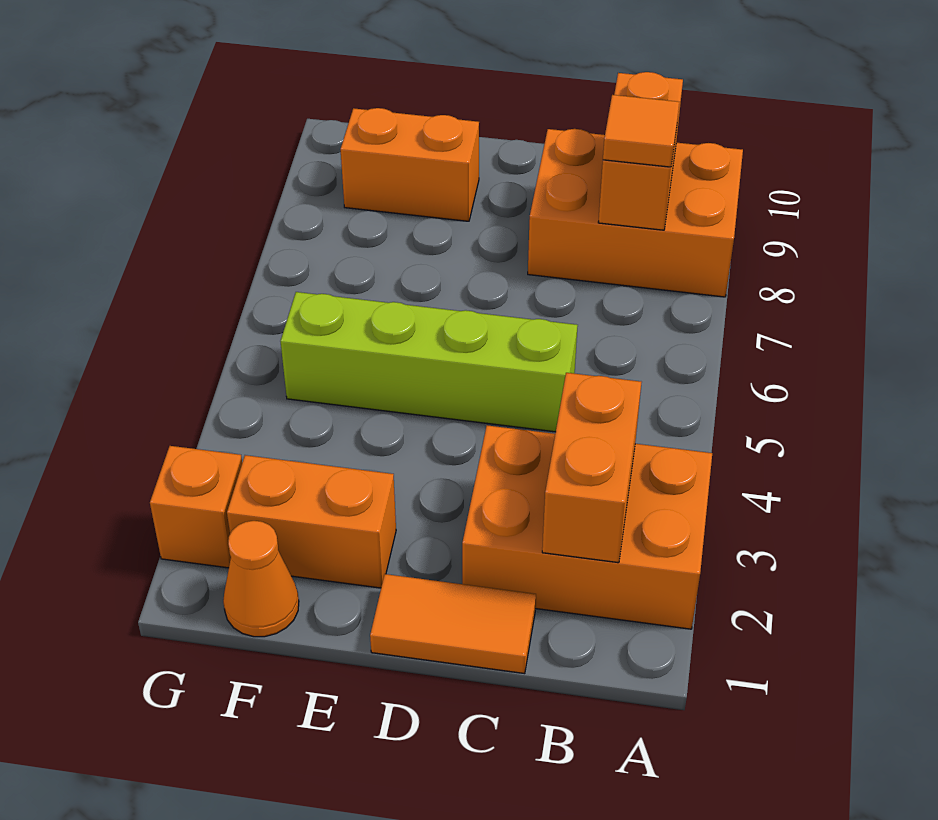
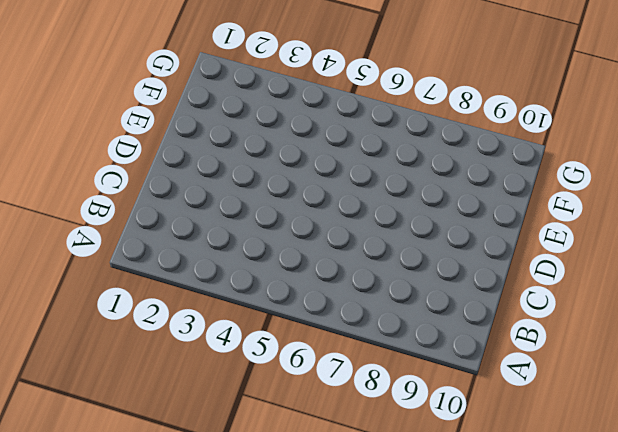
none -> orange 2x3 brick [462,425,712,629]
none -> orange 2x3 brick [528,129,743,297]

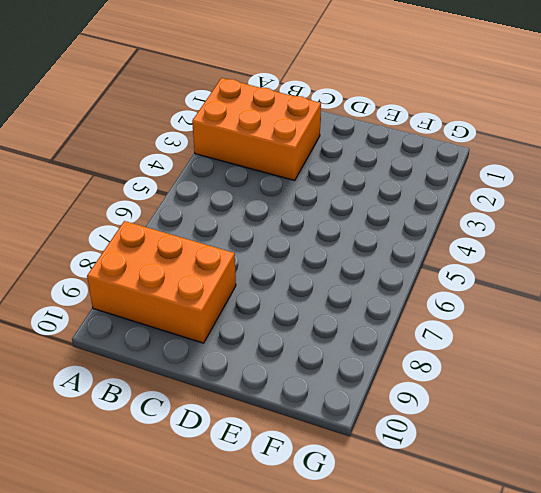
none -> orange 1x2 tile [370,574,536,674]
none -> lime 1x4 brick [280,292,578,432]

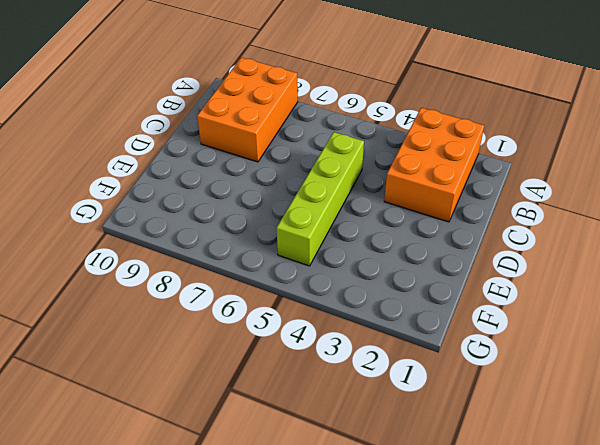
none -> orange 1x2 tile [370,574,536,674]
none -> orange 1x2 brick [227,455,396,588]

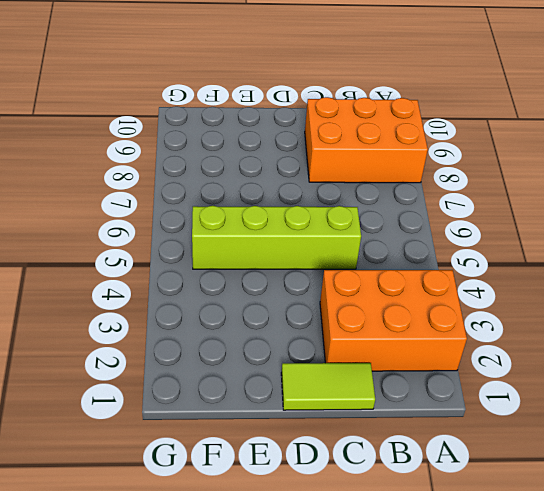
lime 1x2 tile [281,363,375,410] -> orange 1x2 tile [370,574,536,674]
none -> orange 1x2 brick [227,455,396,588]
none -> orange 1x2 brick [340,108,479,221]

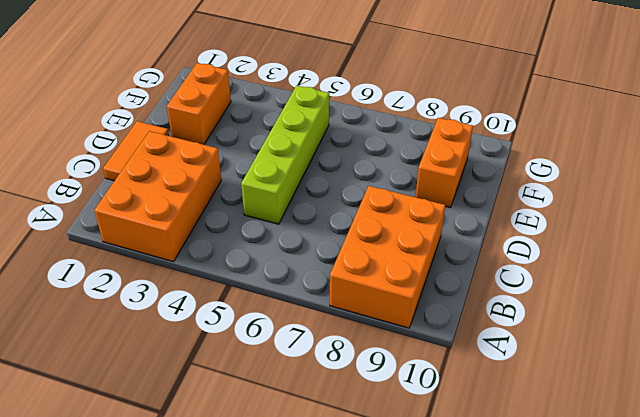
none -> orange 1x1 cone [223,521,299,637]
none -> orange 1x1 brick [150,446,242,568]

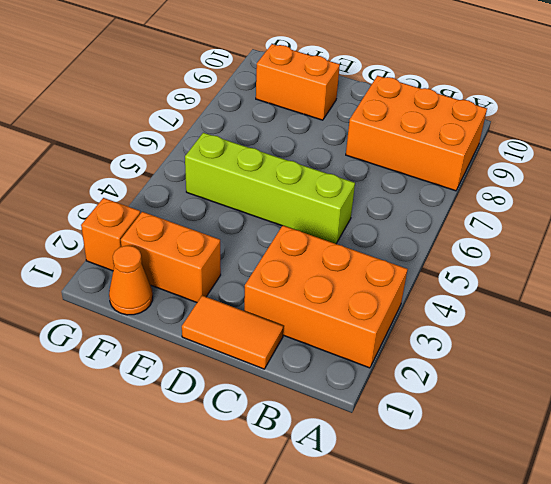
none -> orange 1x2 brick [542,373,641,563]
none -> orange 1x2 brick [598,72,683,230]

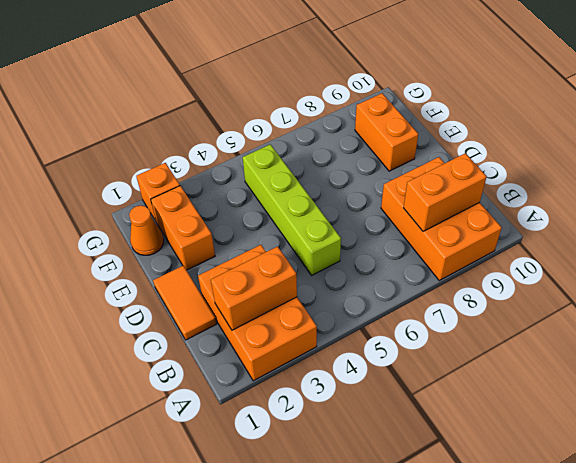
none -> orange 1x1 tile [603,95,679,167]

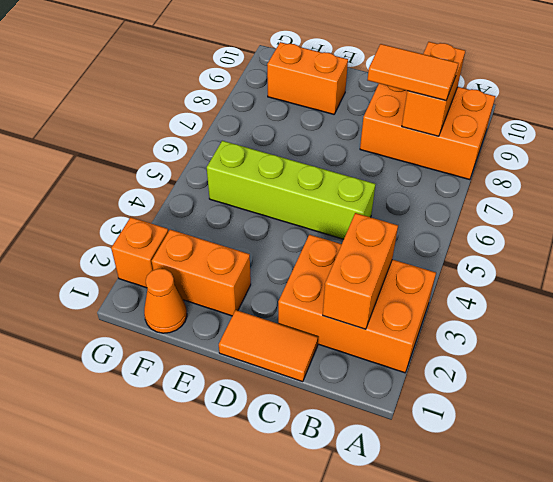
orange 1x2 tile [367,44,458,101] -> orange 1x1 tile [603,95,679,167]

